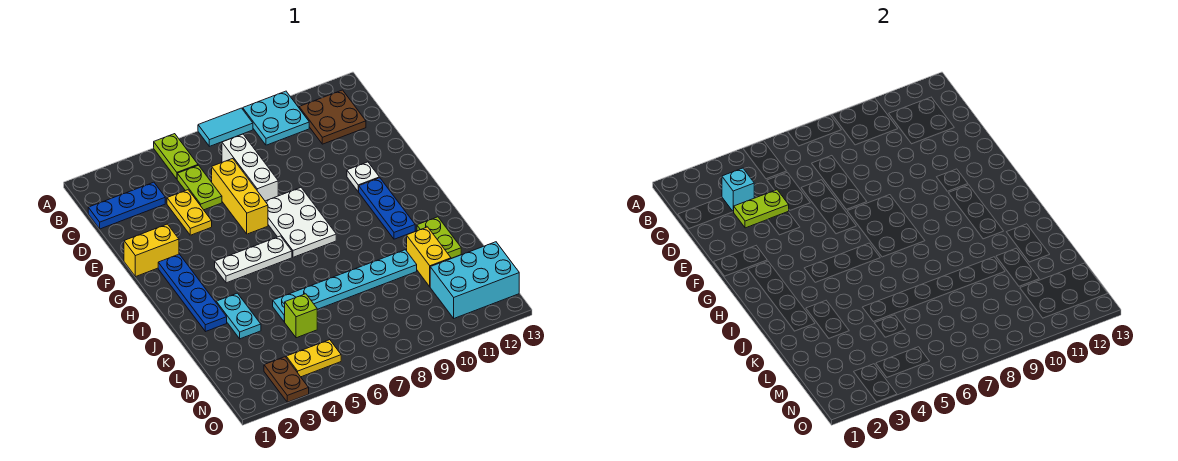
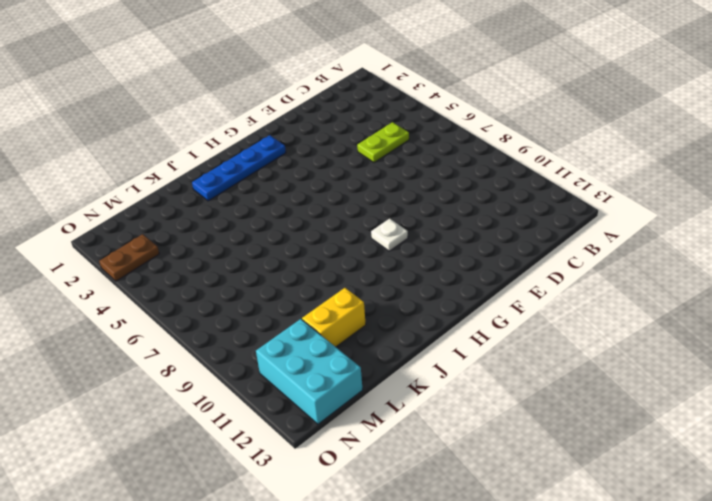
white 1x1 plate [371,218,408,251] -> white 1x1 plate moved to [347,162,379,191]
none -> lime 1x2 plate [154,134,198,179]
none -> cyan 1x2 tile [198,108,253,146]
none -> cyan 2x2 plate [243,91,309,145]

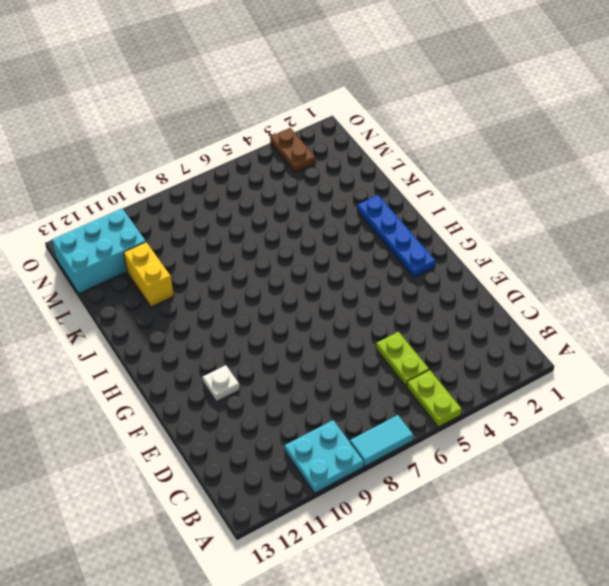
none -> brown 2x2 plate [299,90,366,144]
none -> blue 1x3 plate [88,182,165,229]
none -> white 1x3 brick [222,134,278,201]

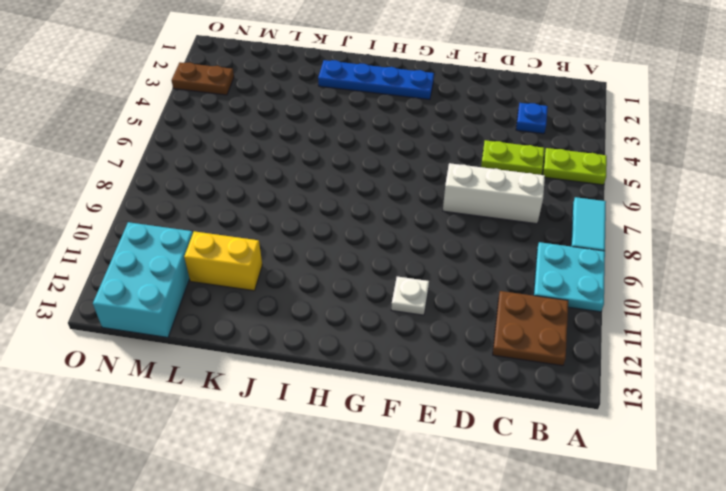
blue 1x1 plate [516,103,548,134] -> blue 1x3 plate [88,182,165,229]
none -> yellow 1x2 plate [167,190,212,235]
none -> yellow 1x3 brick [212,159,268,234]
none -> yellow 1x2 brick [124,224,179,277]

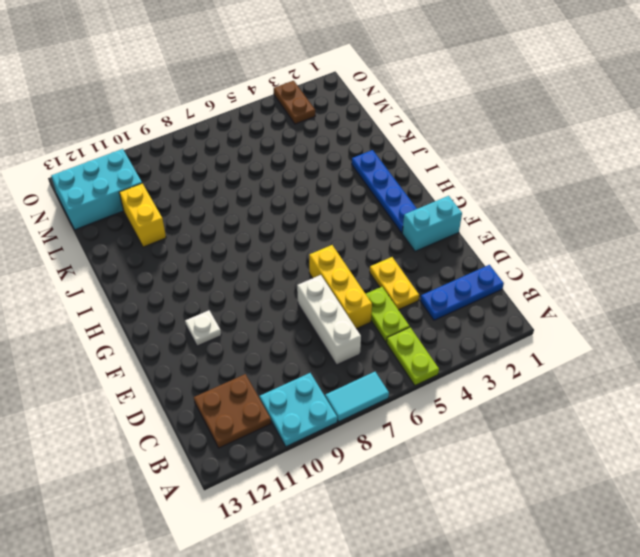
cyan 1x2 brick [402,196,462,251] -> yellow 1x2 brick [124,224,179,277]
none -> white 2x3 plate [265,188,336,257]
none -> blue 1x3 plate [358,178,415,239]
none -> white 1x3 plate [215,236,292,283]

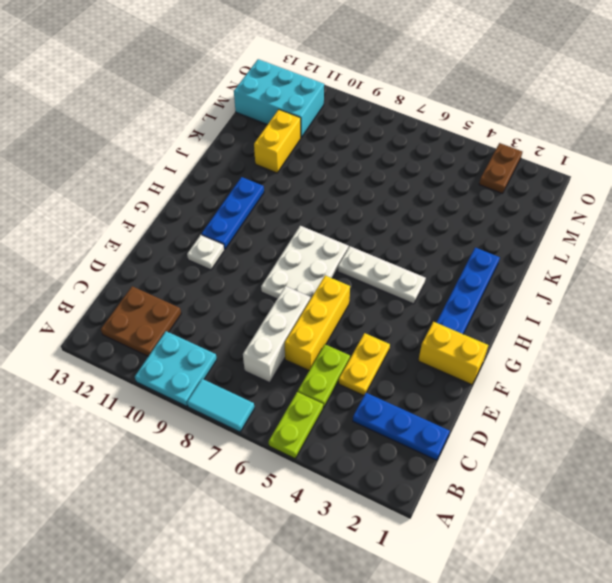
none -> cyan 1x2 plate [216,293,261,339]
none -> lime 1x2 plate [417,217,461,258]
none -> cyan 1x6 plate [273,250,417,322]

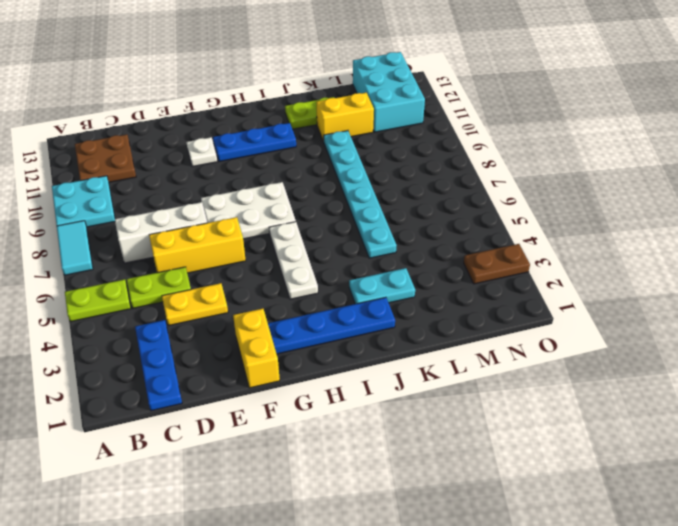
none -> lime 1x1 brick [285,294,317,338]
none -> yellow 1x2 plate [286,340,341,377]
none -> cyan 1x1 brick [722,168,754,212]

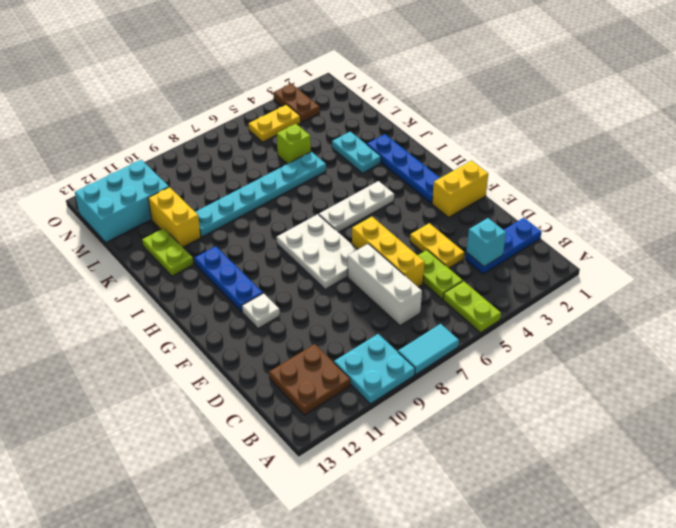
none -> lime 1x2 plate [734,190,789,228]

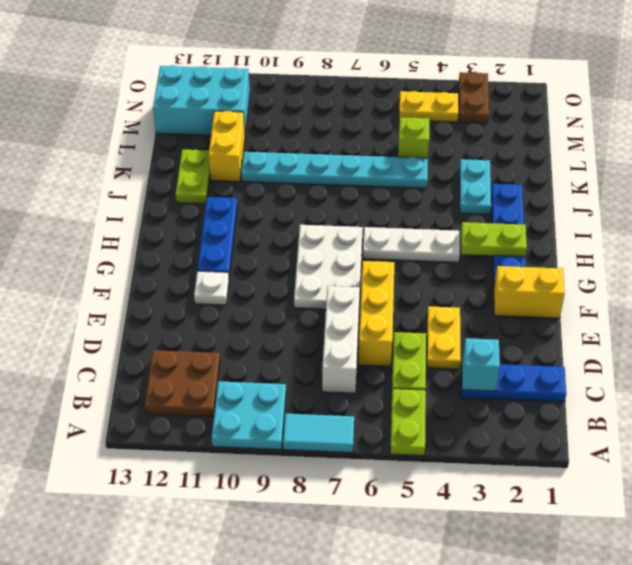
lime 1x2 plate [461,222,527,257] -> lime 1x2 plate moved to [734,190,789,228]

